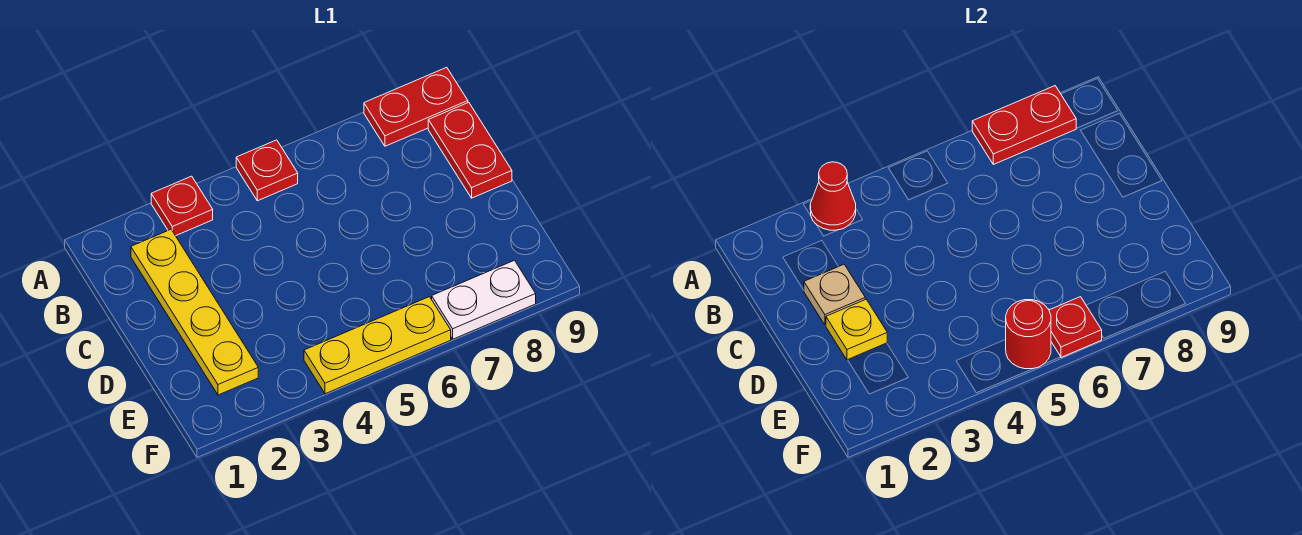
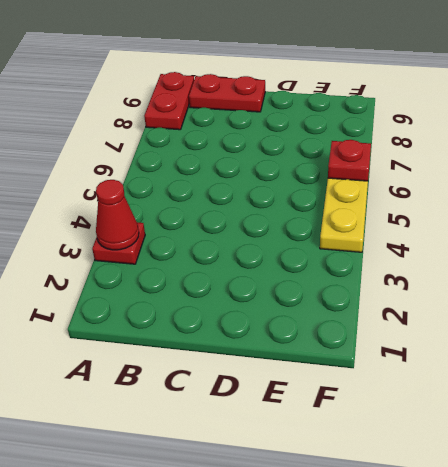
none -> red 1x1 plate [236,140,298,201]
none -> yellow 1x4 plate [131,230,258,395]
none -> white 1x2 plate [432,260,536,339]

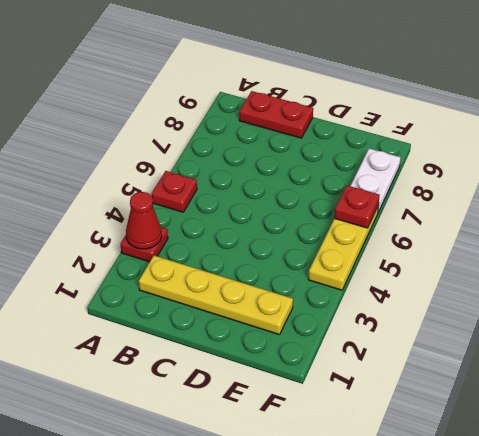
none -> red 1x2 plate [364,67,468,146]
none -> red 1x2 plate [972,86,1076,164]
none -> tan 1x1 plate [804,265,865,325]

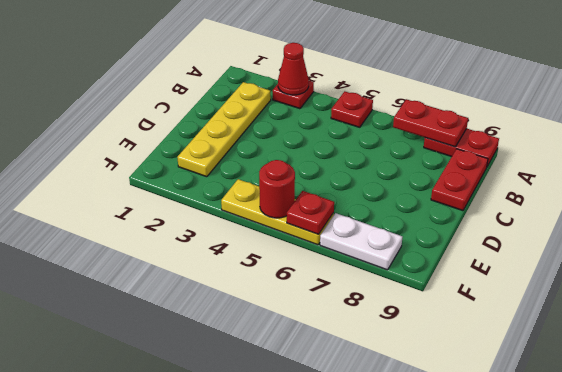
none -> tan 1x1 plate [804,265,865,325]
none -> yellow 1x1 plate [826,299,887,360]

